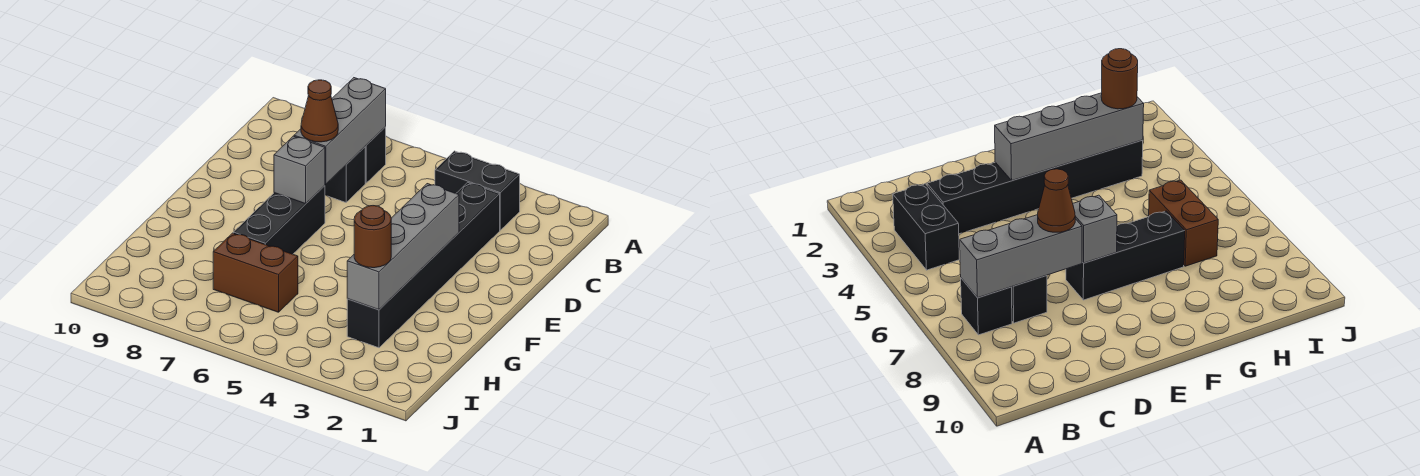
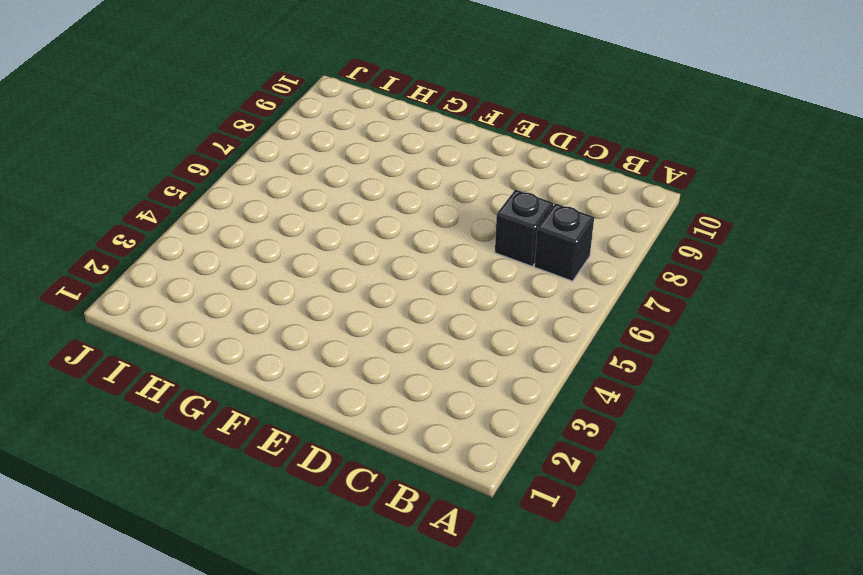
none -> black 1x2 brick [435,151,520,230]
none -> black 1x6 brick [347,182,500,348]

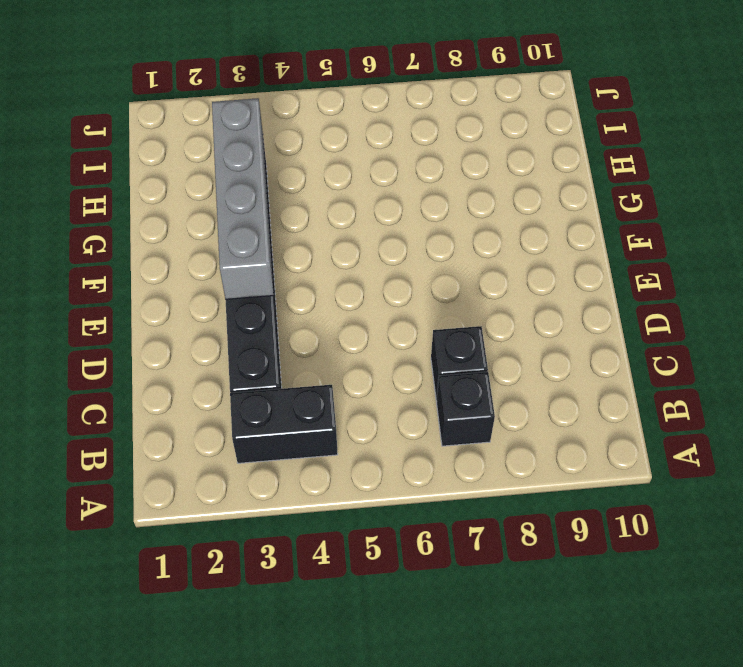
none -> black 1x3 brick [233,186,325,254]
none -> brown 1x2 brick [213,233,298,312]

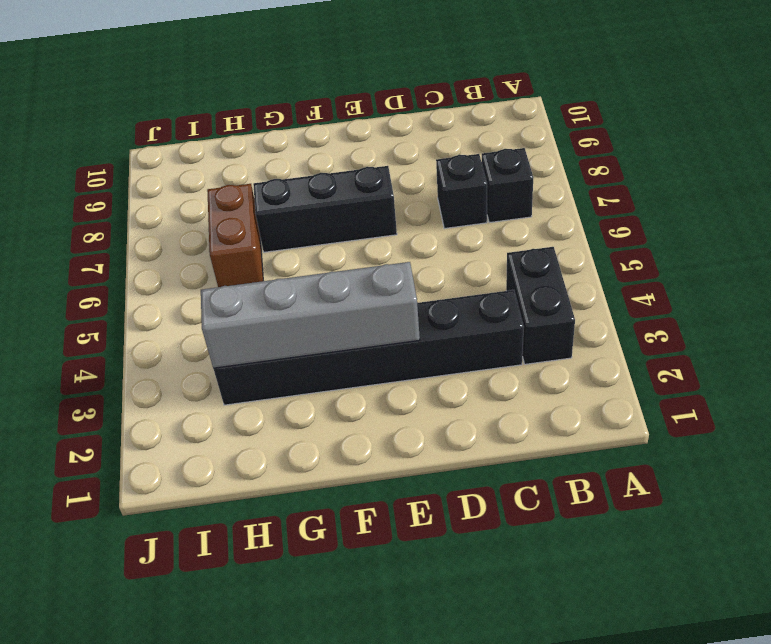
none -> grey 1x3 brick [294,78,386,184]
none -> grey 1x1 brick [274,136,325,204]

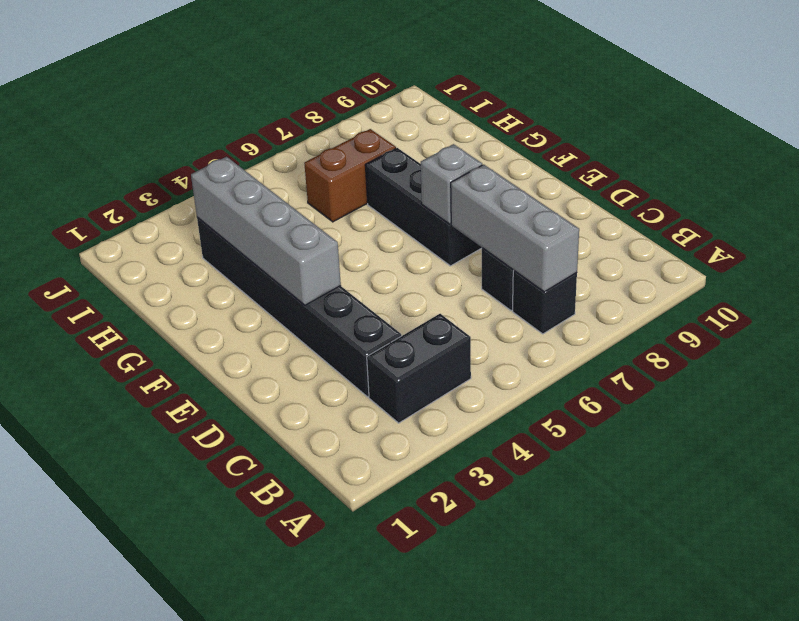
none -> brown 1x1 cone [301,80,338,142]
none -> brown 1x1 round brick [354,206,391,268]

